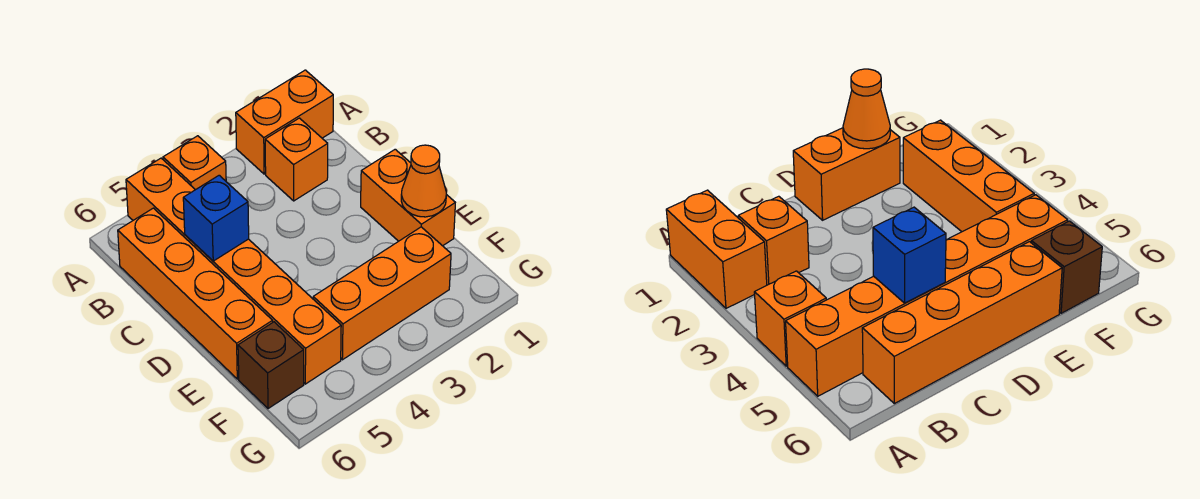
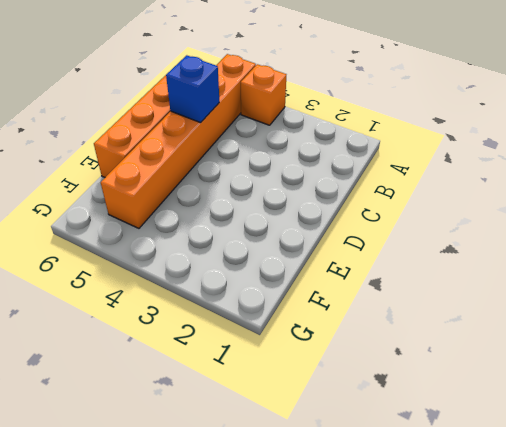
none -> orange 1x2 brick [236,70,333,174]
none -> orange 1x1 brick [265,118,328,201]

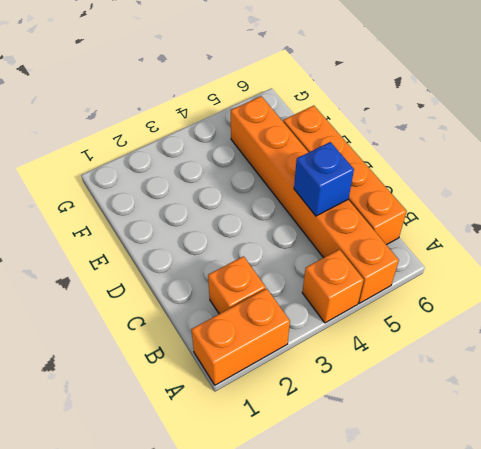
none -> orange 1x2 brick [361,149,455,246]
none -> orange 1x3 brick [313,227,451,360]

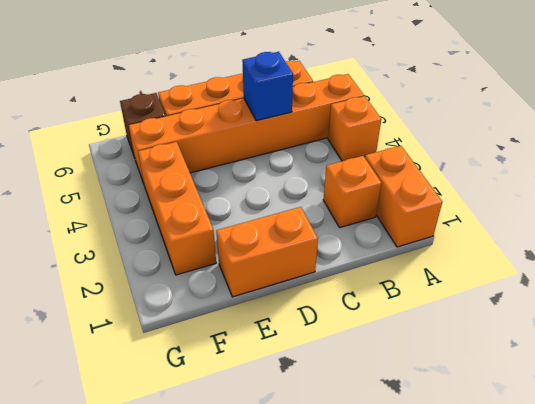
none -> orange 1x1 cone [401,145,446,217]

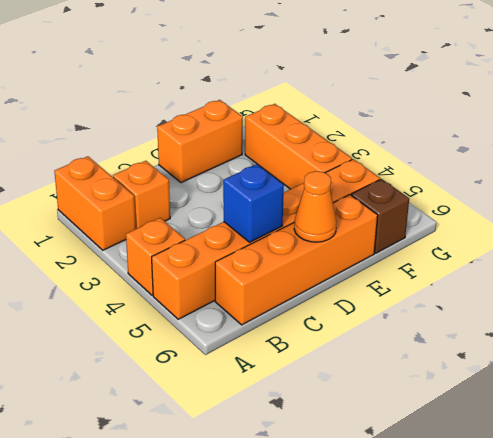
orange 1x1 cone [294,171,337,242] -> orange 1x1 cone moved to [401,145,446,217]

